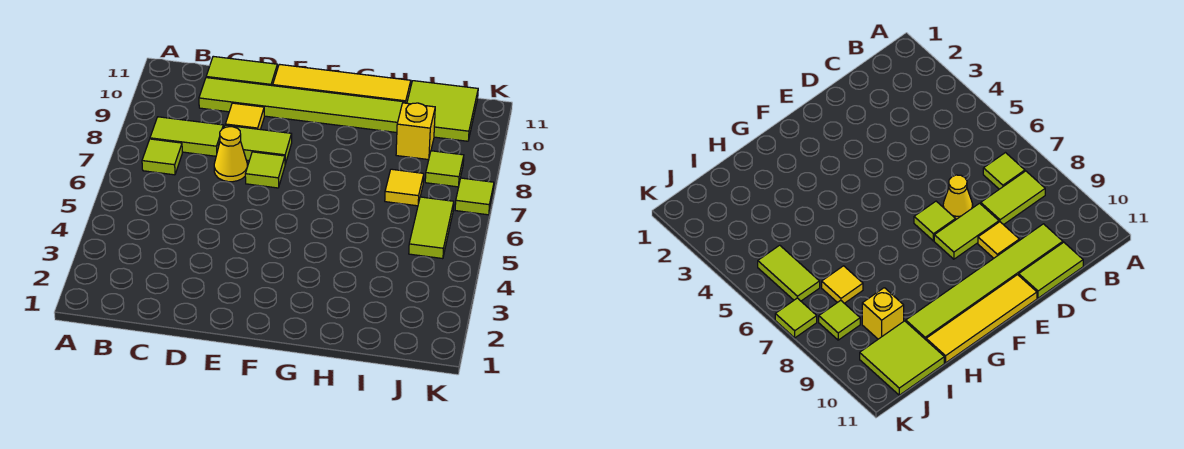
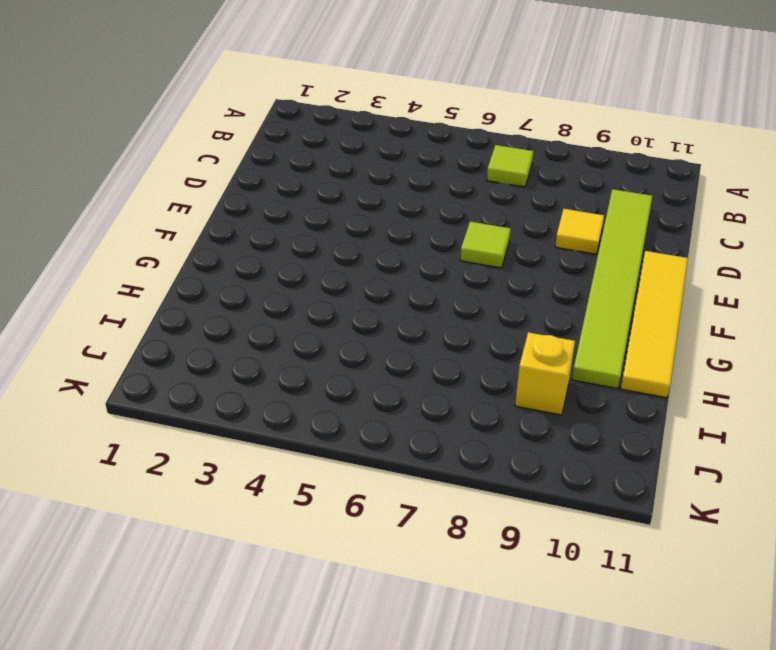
none -> lime 1x2 tile [150,117,223,156]
none -> lime 1x2 tile [206,56,277,86]
none -> yellow 1x1 cone [214,127,247,182]

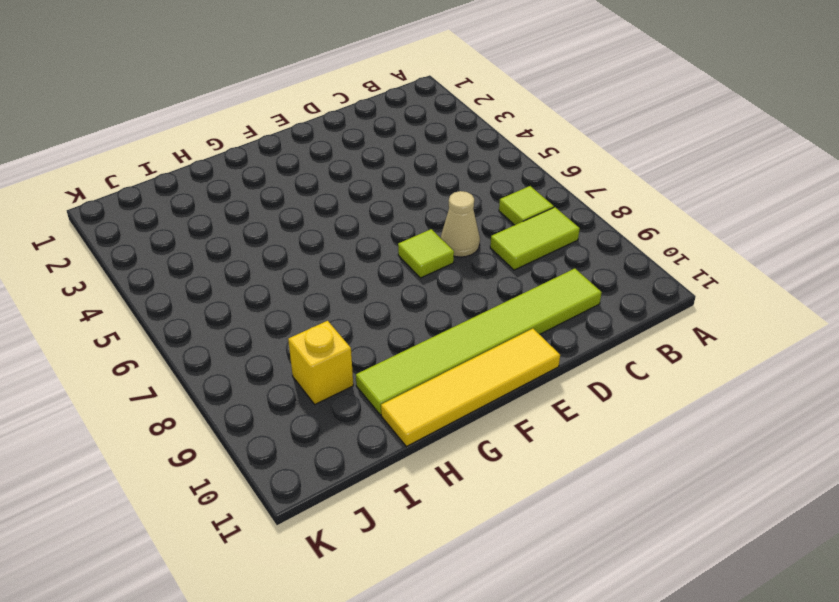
tan 1x1 cone [441,191,480,257] -> yellow 1x1 cone [214,127,247,182]
none -> lime 1x2 tile [206,56,277,86]
none -> lime 1x2 tile [218,125,292,164]
none -> yellow 1x1 tile [225,103,264,130]

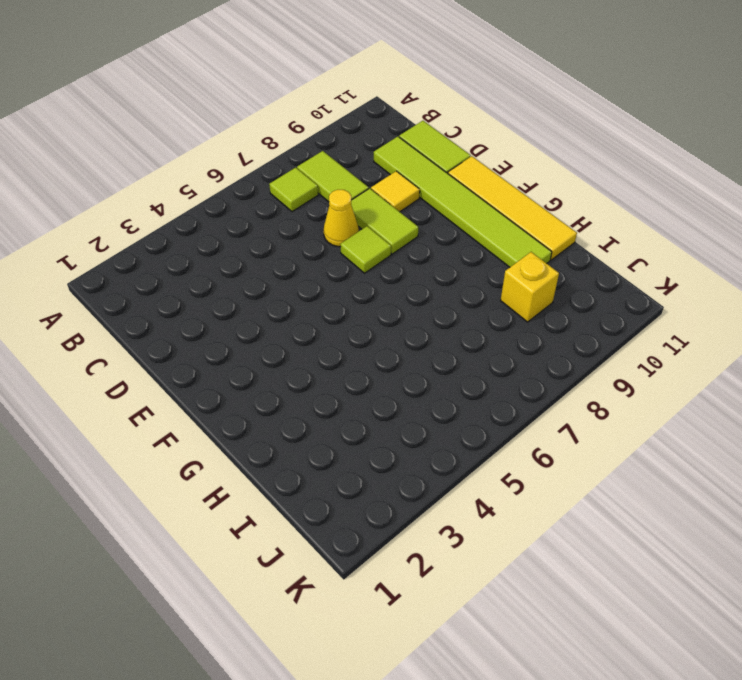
none -> yellow 1x1 tile [385,169,424,206]
none -> lime 2x2 tile [407,81,478,141]
none -> lime 1x2 tile [409,197,454,259]

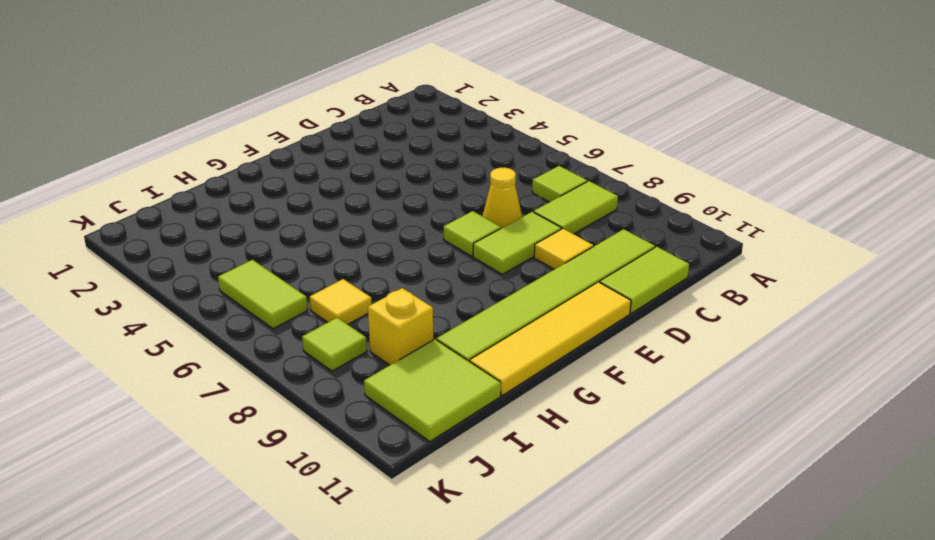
none -> lime 1x1 tile [455,178,494,215]

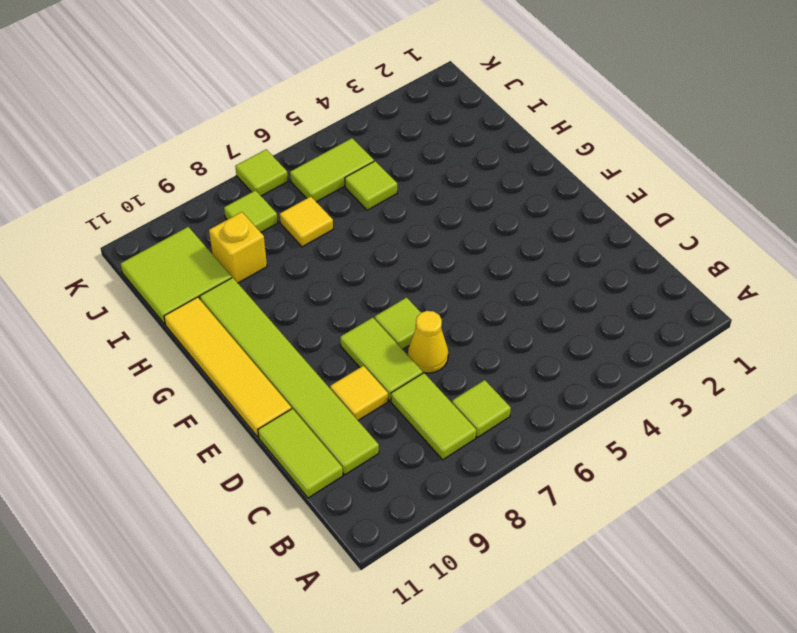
lime 1x1 tile [345,161,397,210] -> none

